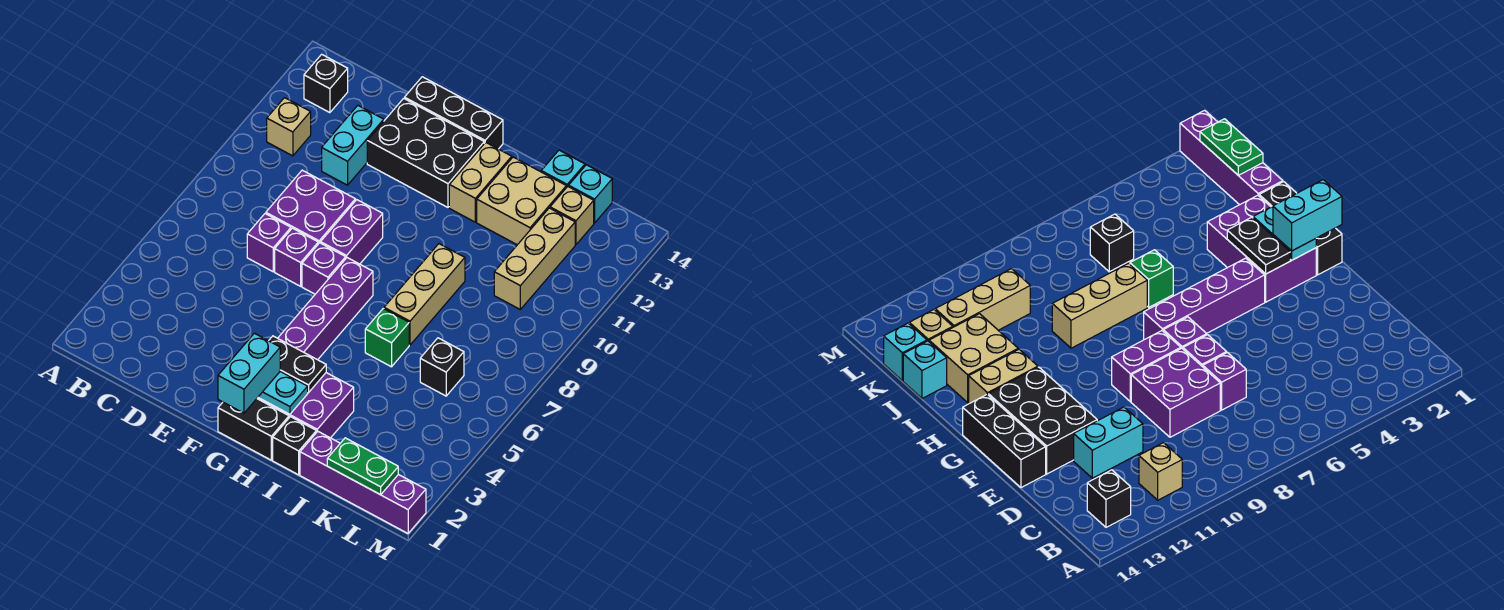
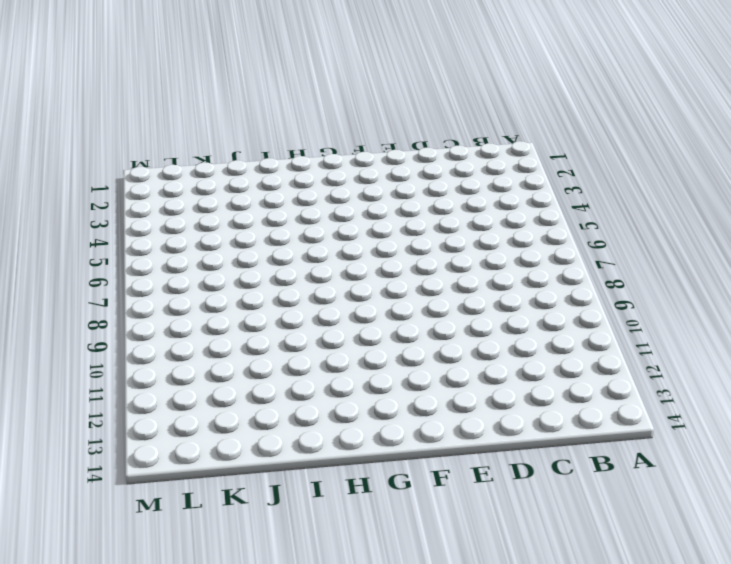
none -> tan 1x1 brick [267,98,311,156]
none -> black 1x1 brick [304,54,348,113]
none -> purple 1x1 brick [247,214,291,272]

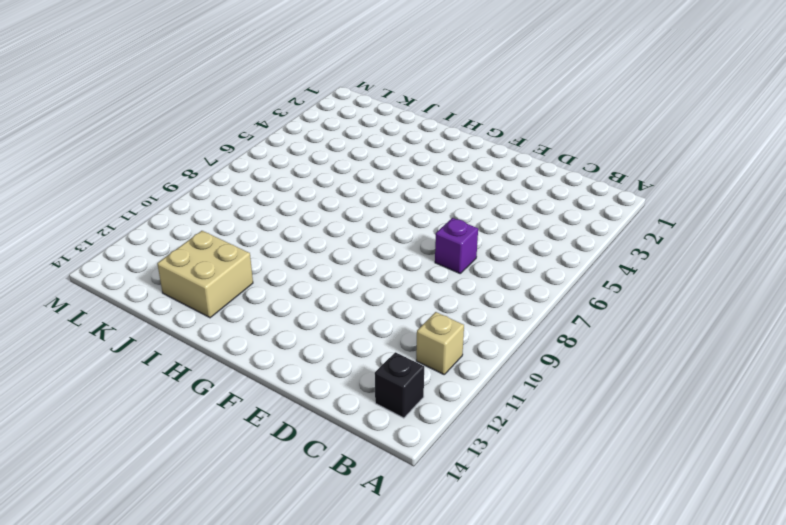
none -> purple 2x2 brick [266,170,355,244]
none -> cyan 1x2 brick [322,106,384,185]
none -> purple 1x1 brick [275,228,318,286]

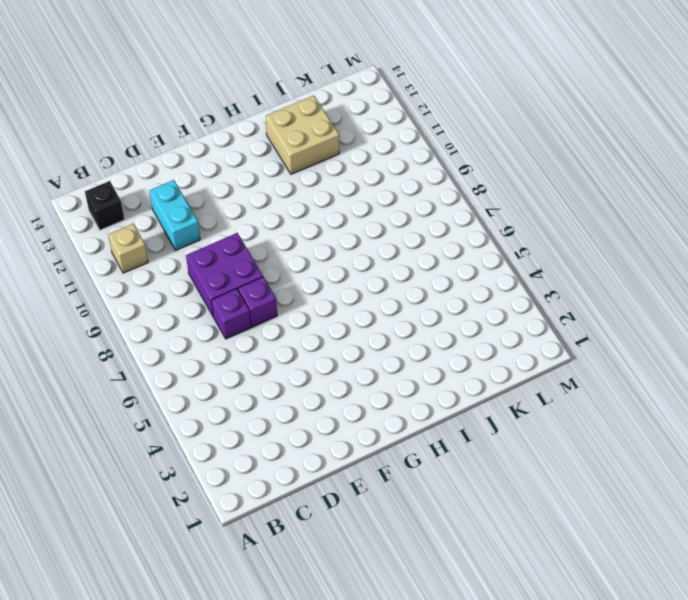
none -> black 2x3 brick [367,98,484,207]
none -> black 1x3 brick [405,77,503,149]
none -> purple 1x1 brick [302,243,346,294]

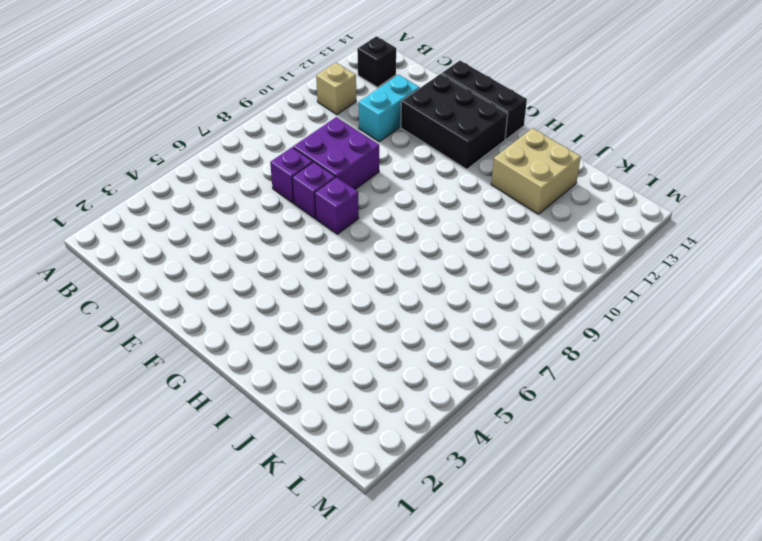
none -> purple 1x2 brick [321,200,383,264]
none -> black 1x2 brick [218,399,289,460]
none -> purple 2x3 brick [257,373,354,438]

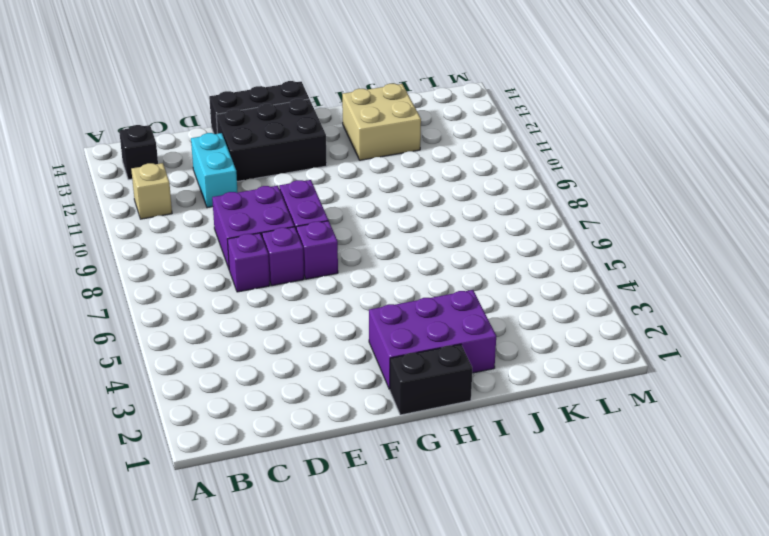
none -> purple 1x4 brick [278,258,373,360]
none -> tan 1x2 brick [449,142,512,222]
none -> black 1x1 brick [273,417,316,475]

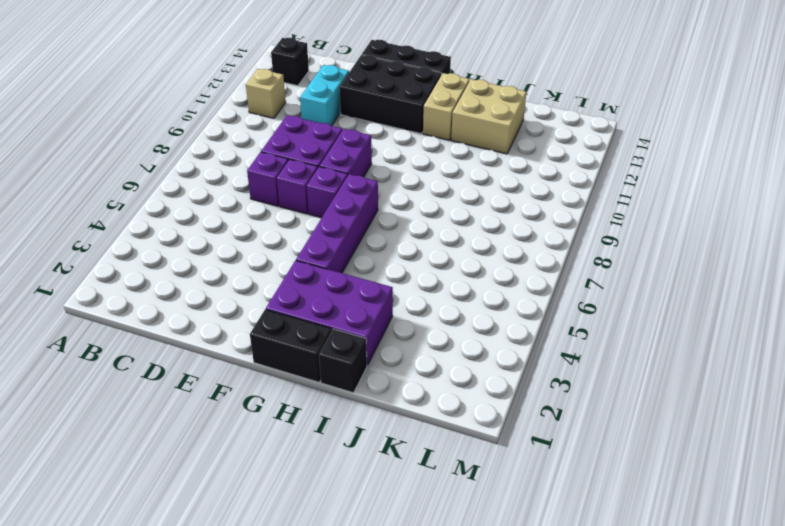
none -> green 1x1 brick [365,309,409,367]
none -> tan 1x3 brick [384,244,465,345]
none -> purple 1x4 brick [300,431,426,533]

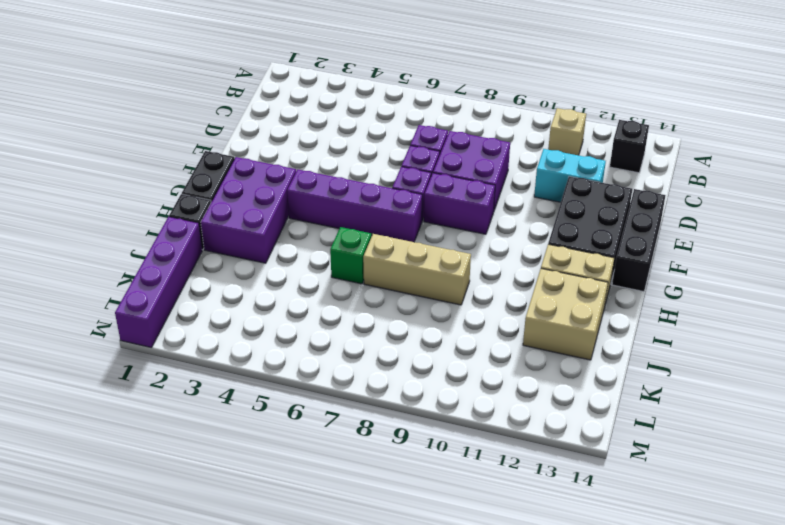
none -> cyan 1x1 brick [541,150,585,188]
none -> black 1x1 brick [420,338,464,396]
none -> tan 1x3 brick [494,208,575,309]

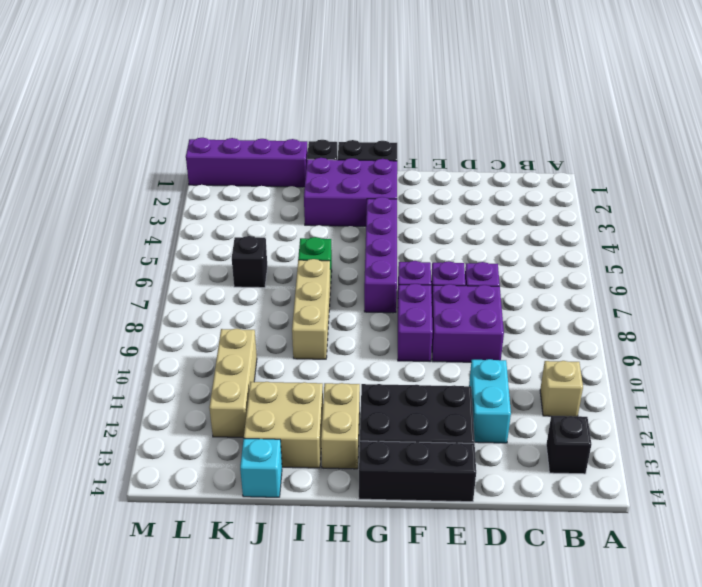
none -> tan 1x1 brick [550,187,594,245]
none -> cyan 1x1 brick [569,165,612,223]
none -> cyan 1x2 plate [258,372,308,414]

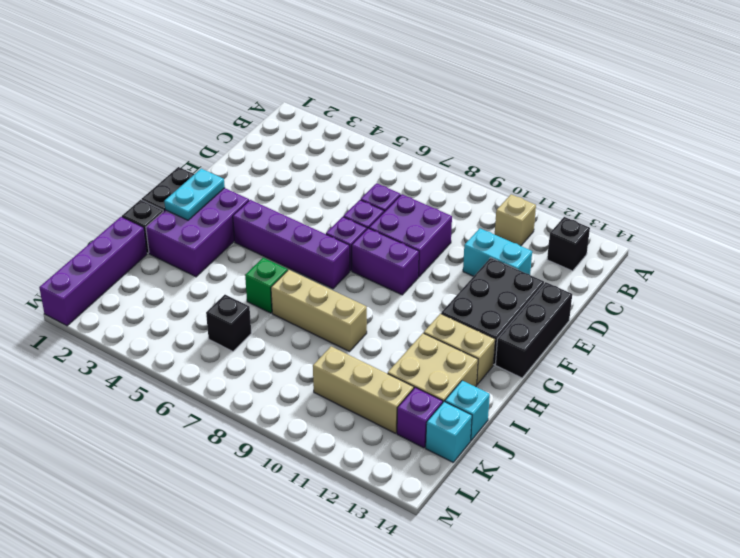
purple 1x1 brick [397,387,443,448] -> tan 1x1 brick [550,187,594,245]
none -> black 1x2 plate [269,336,326,393]
none -> green 1x2 plate [327,438,398,495]
none -> cyan 1x2 brick [218,333,280,413]

